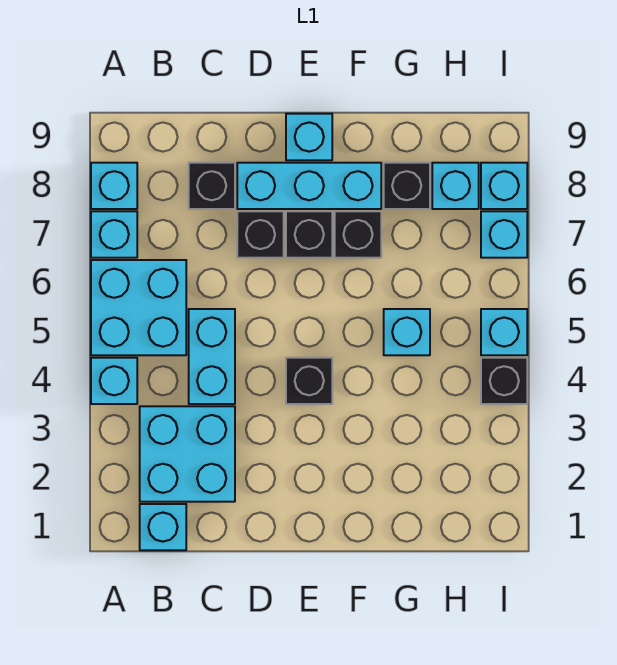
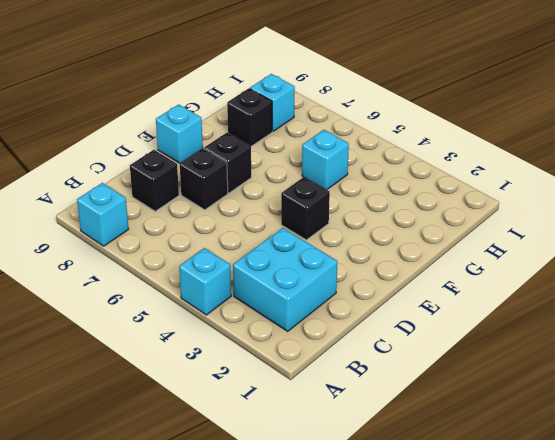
none -> cyan 2x2 brick [91,260,186,355]
none -> cyan 1x1 brick [91,211,137,258]
none -> cyan 1x1 brick [140,504,186,550]

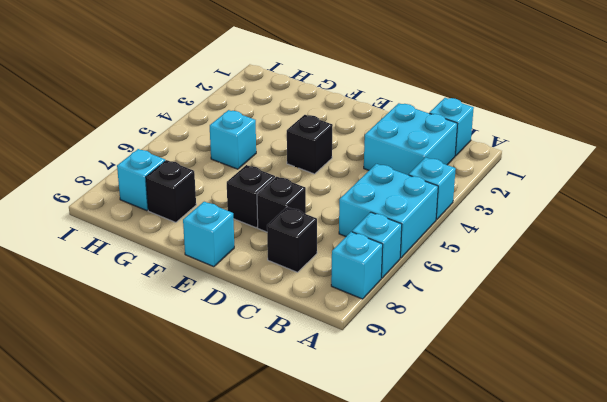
none -> cyan 1x2 brick [189,309,235,404]
none -> cyan 1x3 brick [237,163,381,209]
none -> black 1x1 brick [335,211,381,258]

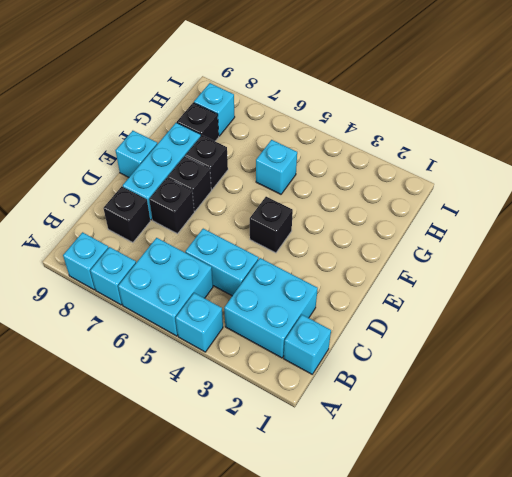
none -> black 1x1 brick [481,358,527,404]
none -> cyan 1x1 brick [481,309,527,355]
none -> cyan 1x1 brick [481,211,527,258]

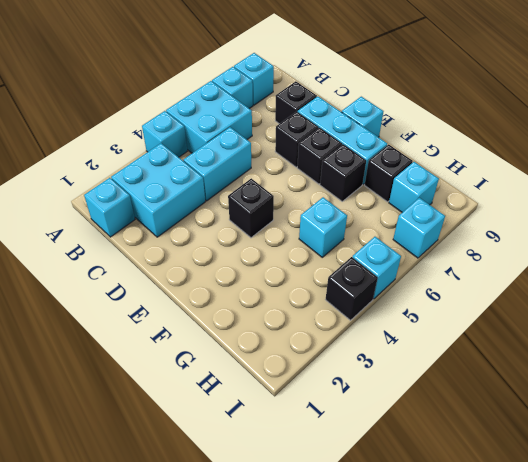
none -> cyan 1x1 brick [481,163,527,209]

